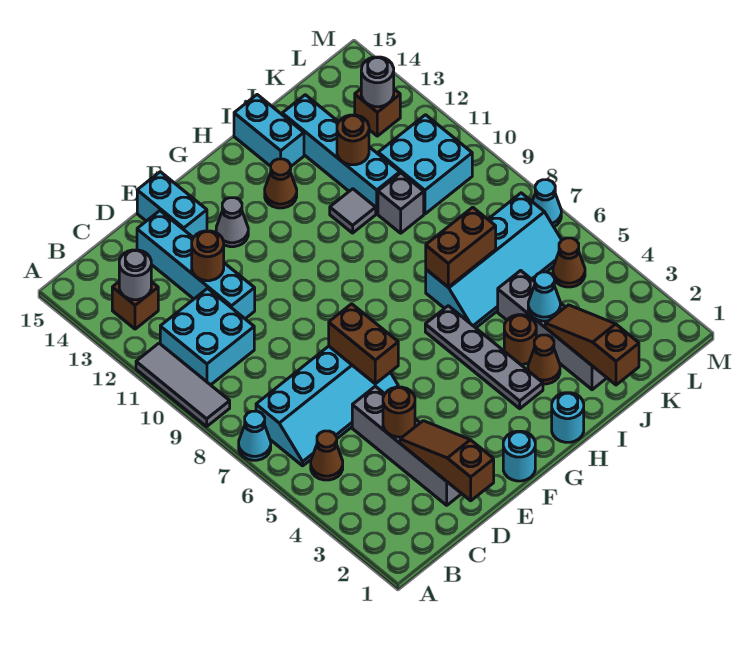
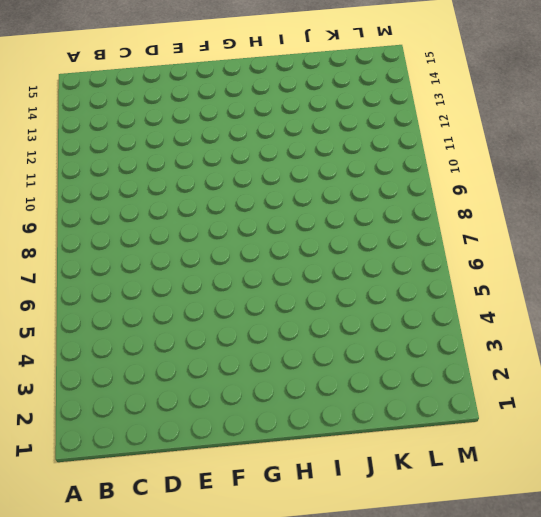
none -> cyan 1x1 cone [239,411,271,460]
none -> grey 1x3 tile [136,343,230,426]
none -> brown 1x1 cone [311,431,343,480]
none -> cyan 2x4 slope [256,346,398,466]

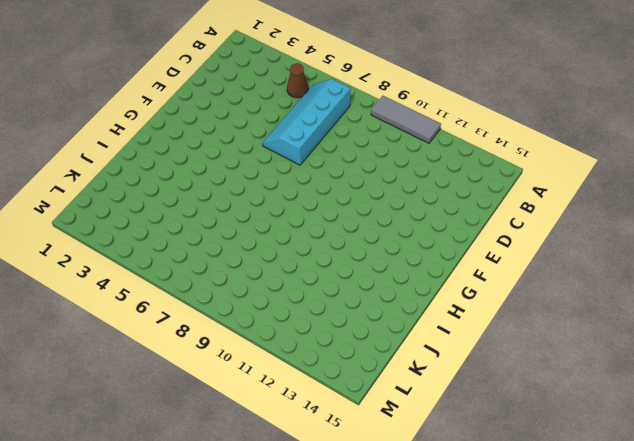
none -> cyan 1x1 cone [239,411,271,460]
none -> cyan 2x2 brick [160,289,254,385]
none -> brown 1x1 brick [112,282,158,329]
none -> grey 1x4 brick [352,386,462,505]

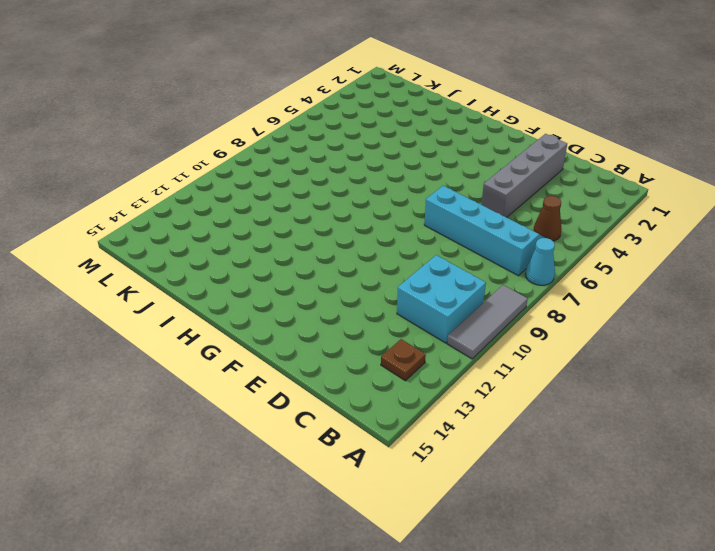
brown 1x1 plate [381,339,426,381] -> brown 1x1 brick [112,282,158,329]
none -> cyan 1x4 brick [137,211,255,319]
none -> cyan 1x2 brick [137,172,207,237]
none -> cyan 1x1 round brick [503,431,535,481]
none -> grey 1x1 cone [216,198,248,247]

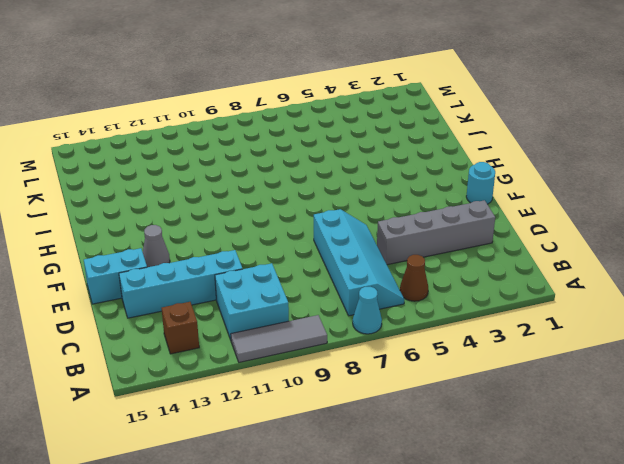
none -> cyan 1x1 round brick [552,393,584,442]
none -> grey 1x4 plate [425,306,543,409]
none -> brown 1x1 cone [265,159,297,208]
none -> brown 1x1 cone [528,335,560,384]

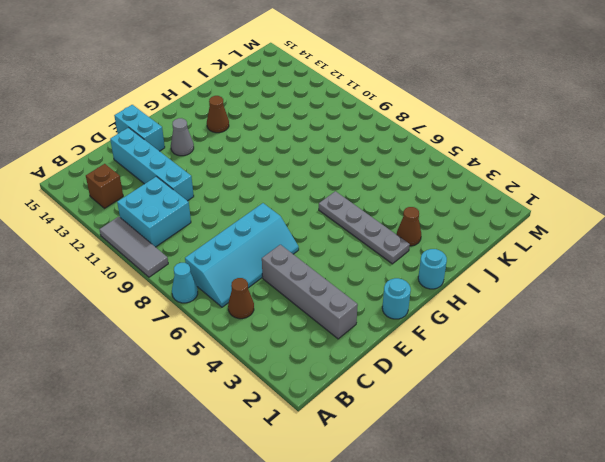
none -> brown 1x1 round brick [504,315,536,365]
none -> cyan 2x4 slope [426,193,561,328]
none -> grey 1x1 tile [330,189,376,233]
none -> cyan 1x2 brick [234,95,304,166]

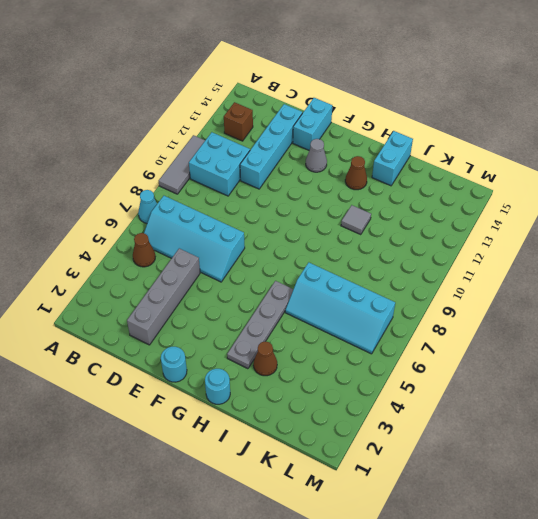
none -> brown 1x1 round brick [504,315,536,365]
none -> grey 1x4 brick [498,271,607,390]
none -> grey 1x1 brick [378,173,424,233]
none -> cyan 1x4 brick [282,95,400,214]

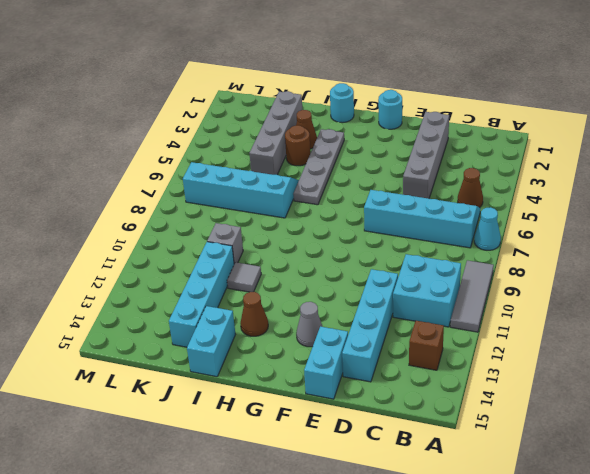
none -> cyan 2x2 brick [378,115,472,214]
none -> brown 1x1 cone [553,238,585,287]
none -> brown 1x1 brick [355,89,400,136]
none -> cyan 1x1 cone [532,180,561,227]

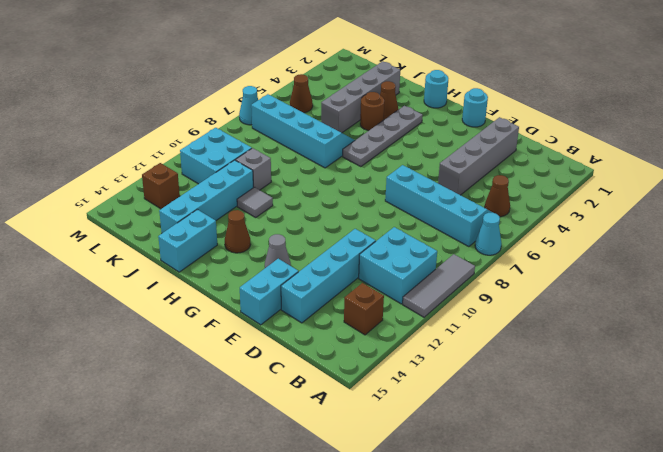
none -> grey 1x1 round brick [119,250,151,300]
none -> brown 1x3 slope [400,421,494,501]
none -> brown 1x1 round brick [383,387,415,437]
none -> brown 1x1 round brick [192,231,224,281]

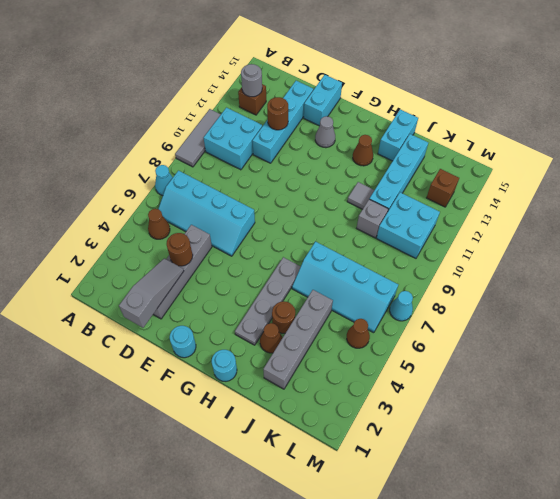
grey 1x3 slope [119,258,184,328] -> brown 1x3 slope [400,421,494,501]
none -> brown 1x2 brick [329,304,398,384]
none -> brown 1x2 brick [426,207,496,287]
none -> brown 1x3 slope [545,305,639,385]
none -> cyan 1x1 cone [528,272,560,321]

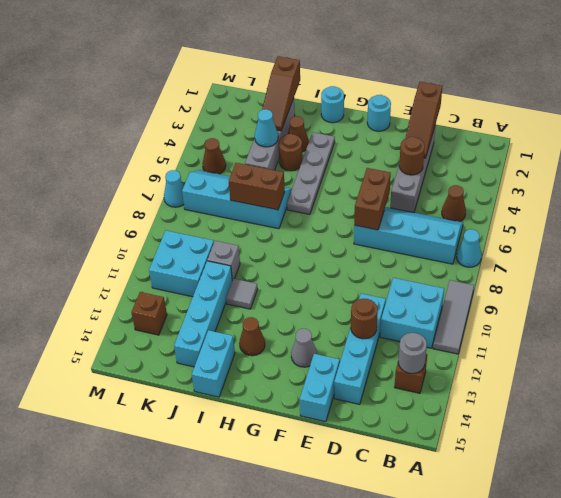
none -> brown 1x1 round brick [337,115,369,165]
none -> grey 1x1 round brick [361,57,394,107]

